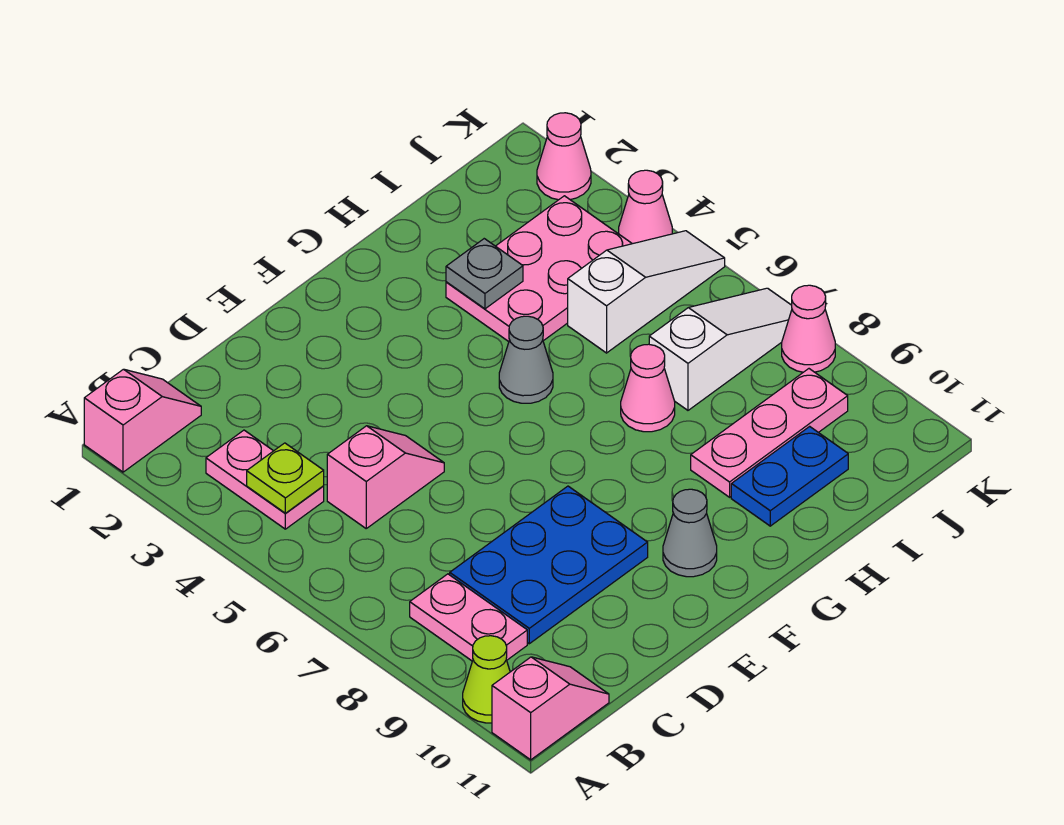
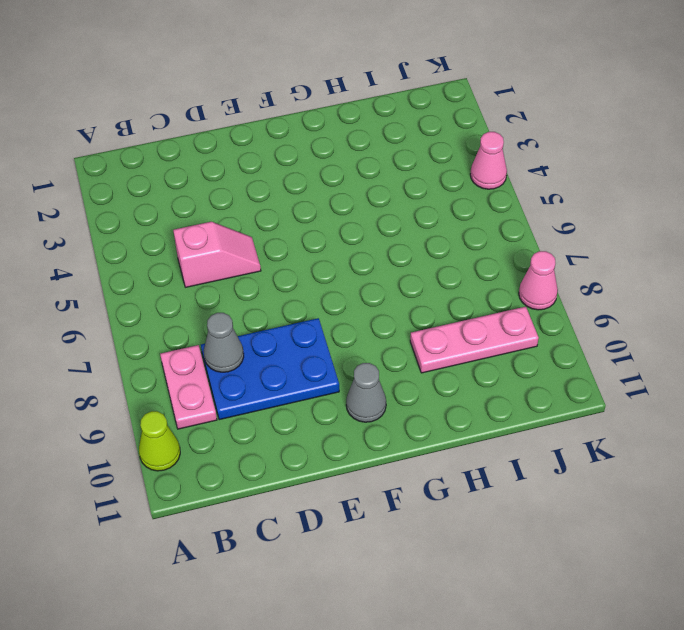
grey 1x1 cone [204,313,244,372] -> grey 1x1 cone moved to [499,316,553,403]
none -> pink 1x2 slope [84,369,201,472]
none -> pink 1x2 slope [492,657,609,760]
none -> pink 1x2 plate [206,430,324,529]

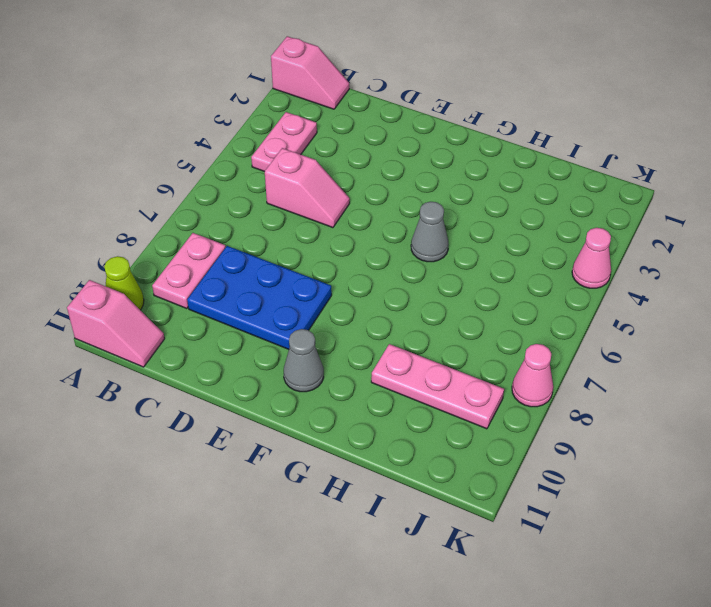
none -> pink 2x3 plate [446,196,632,342]
none -> pink 1x1 cone [621,344,675,432]
none -> blue 1x2 plate [731,426,848,526]

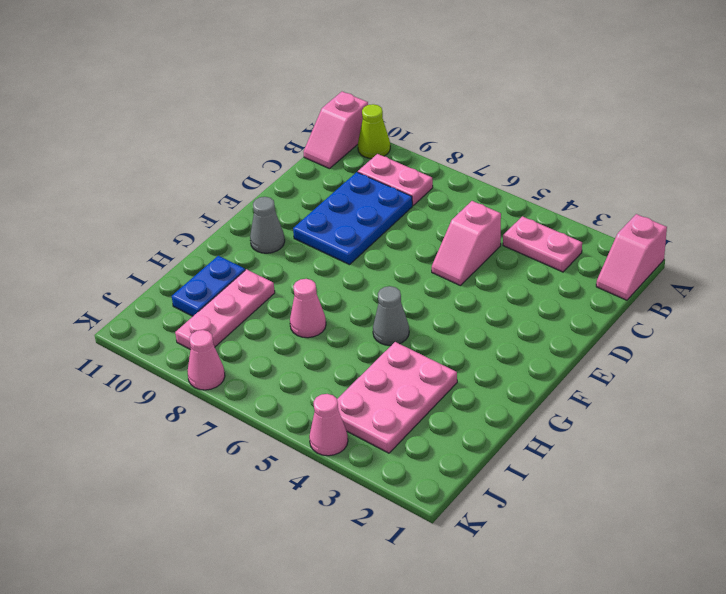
none -> white 1x3 slope [568,231,725,353]
none -> white 1x3 slope [649,288,792,410]
none -> pink 1x1 cone [537,113,591,200]

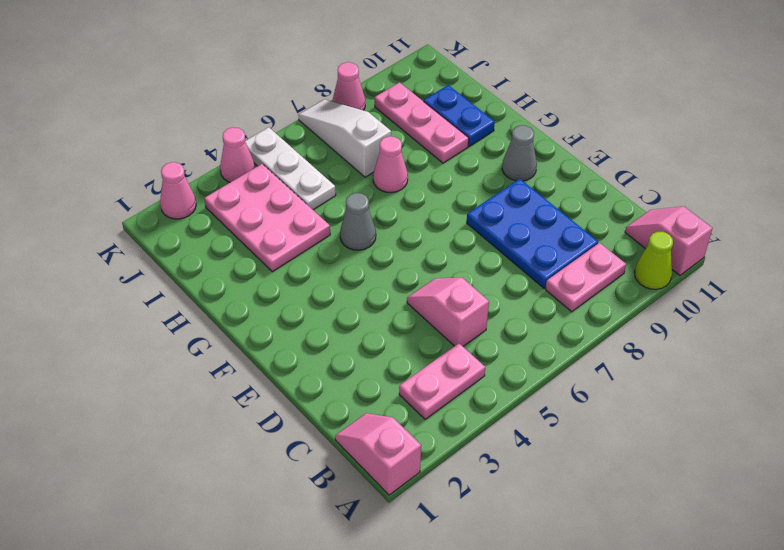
white 1x3 plate [245,127,336,209] -> white 1x3 slope [568,231,725,353]
none -> lime 1x1 plate [247,443,324,513]
none -> grey 1x1 plate [446,239,523,309]

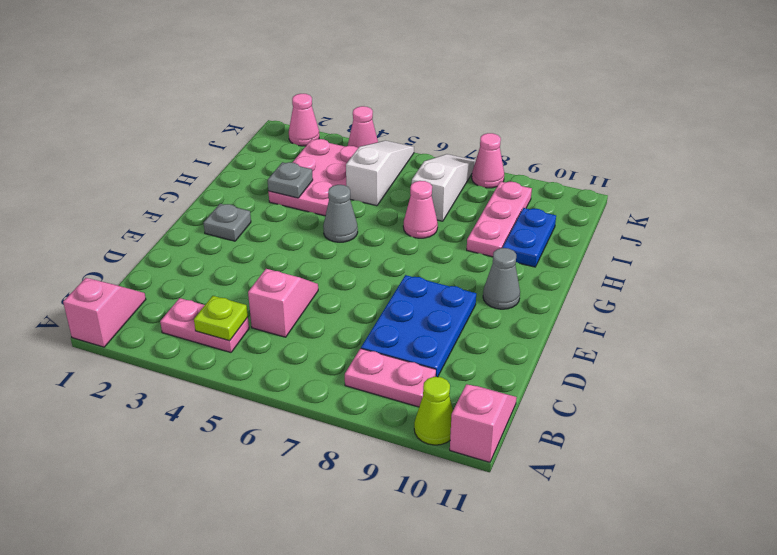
grey 1x1 plate [203,204,251,241] -> none

